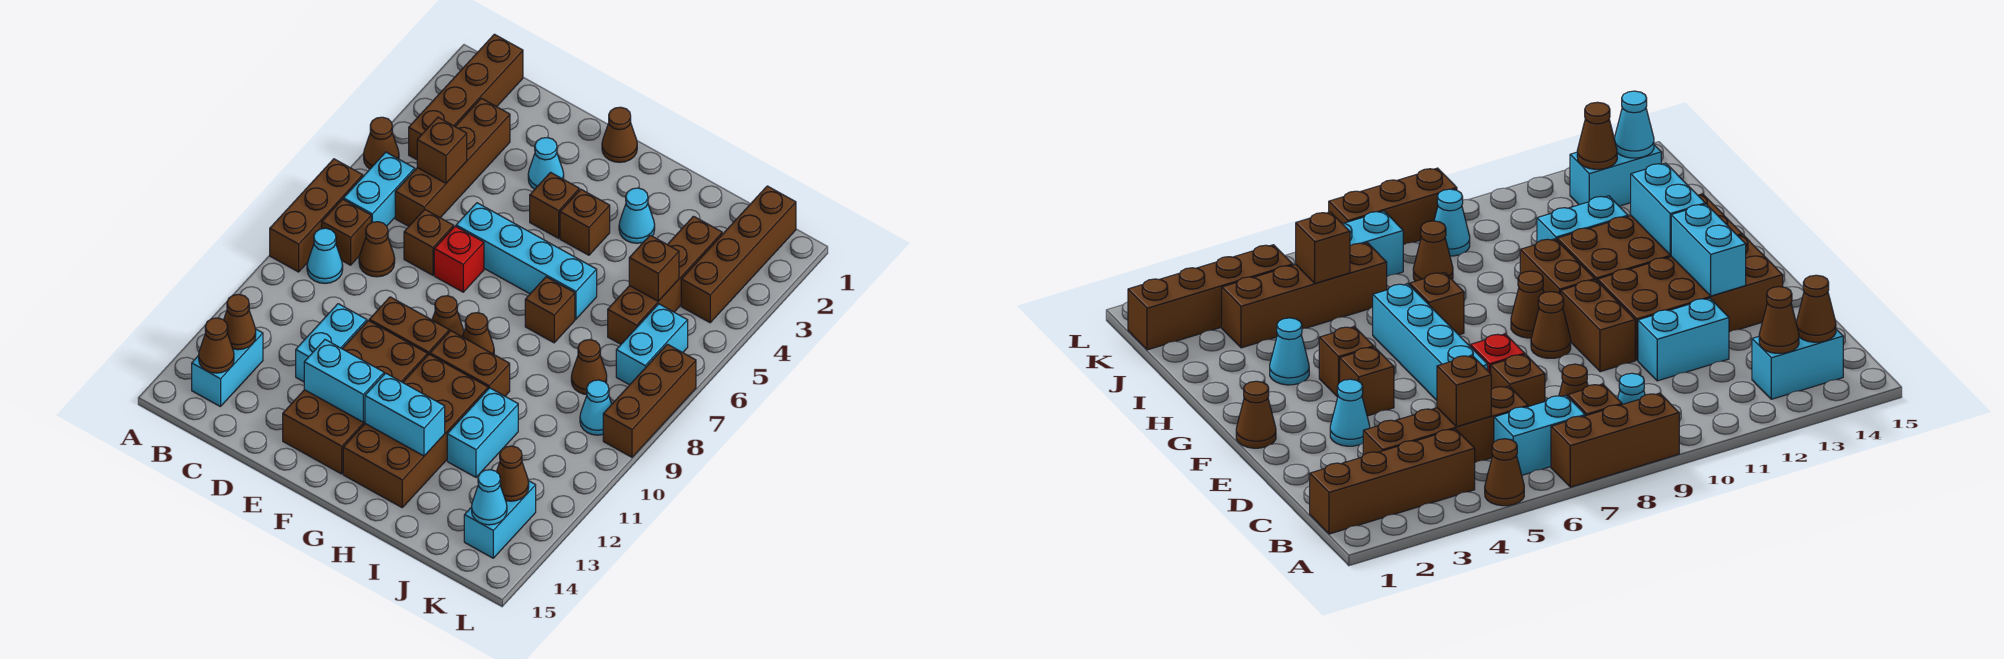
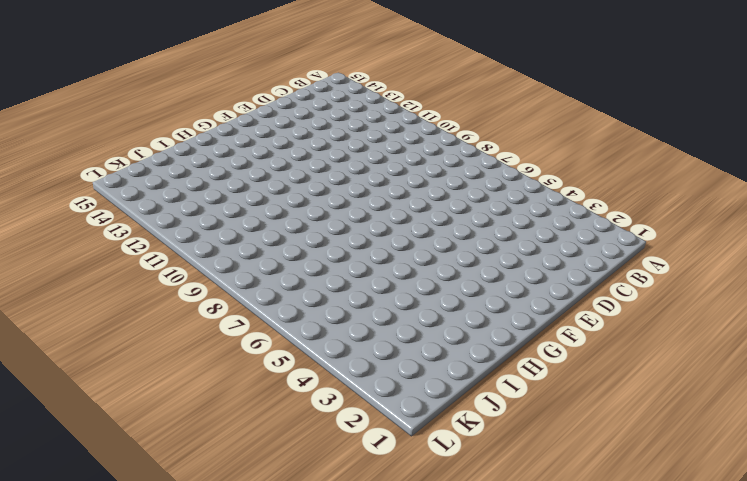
none -> brown 1x1 cone [364,117,399,169]
none -> brown 1x3 brick [270,159,363,272]
none -> brown 1x4 brick [409,34,523,160]
none -> cyan 1x2 brick [343,152,415,226]

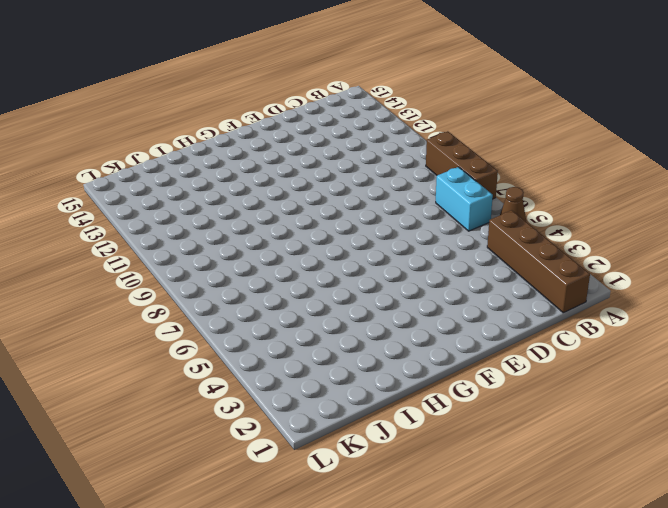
none -> brown 1x1 brick [322,199,371,265]
none -> cyan 1x1 cone [307,228,343,283]
none -> cyan 1x2 brick [192,329,263,407]
none -> brown 1x4 brick [395,98,510,226]

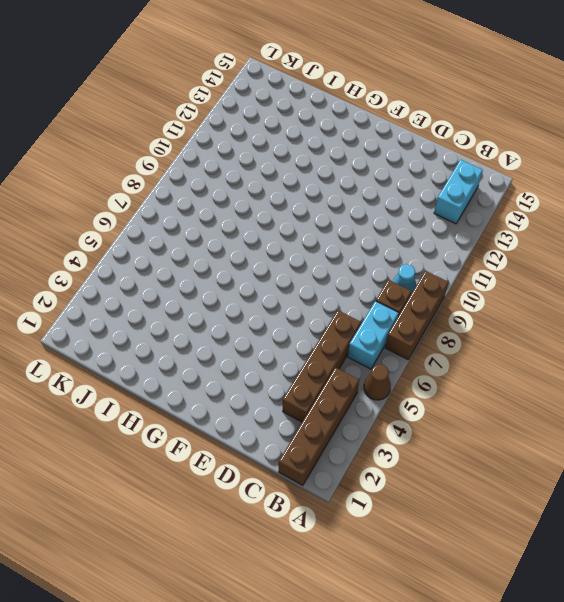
none -> brown 1x1 cone [359,222,395,277]
none -> brown 1x1 brick [404,210,454,275]
none -> cyan 1x2 brick [296,304,367,382]
none -> cyan 1x1 cone [528,138,564,189]

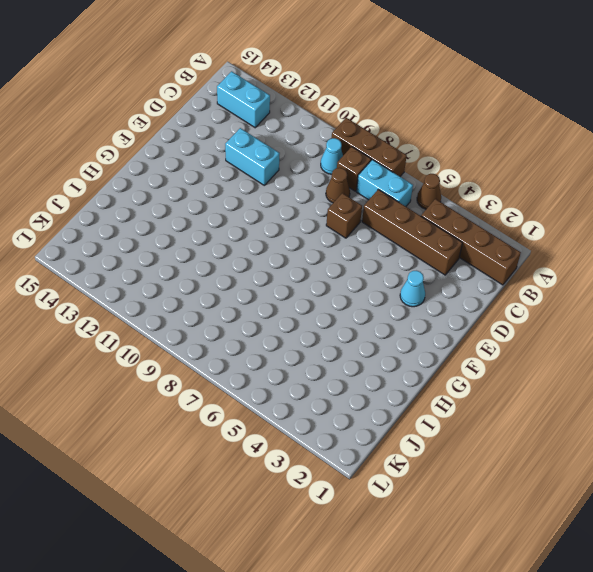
none -> cyan 1x4 brick [456,203,597,319]
none -> red 1x1 brick [434,226,484,292]
none -> brown 1x2 brick [369,297,449,356]
none -> brown 2x4 brick [283,321,427,474]

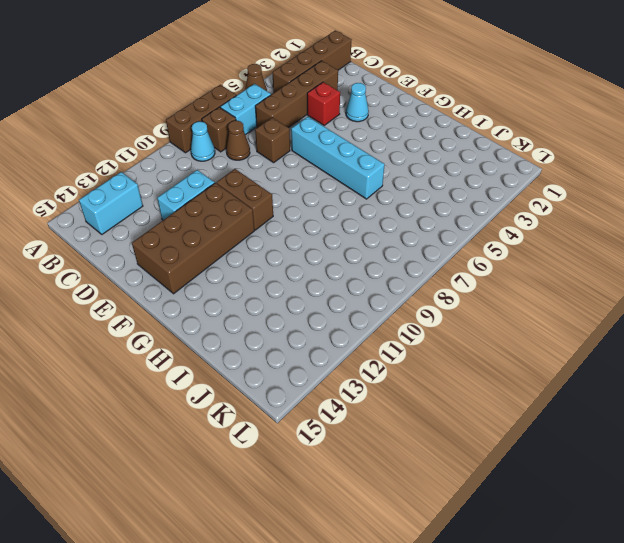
red 1x1 brick [307,82,340,125] -> red 1x1 brick moved to [434,226,484,292]
none -> brown 1x1 cone [602,107,637,162]
none -> brown 1x1 brick [530,172,579,238]
none -> brown 1x1 cone [432,296,464,337]
none -> brown 1x1 brick [560,189,610,255]

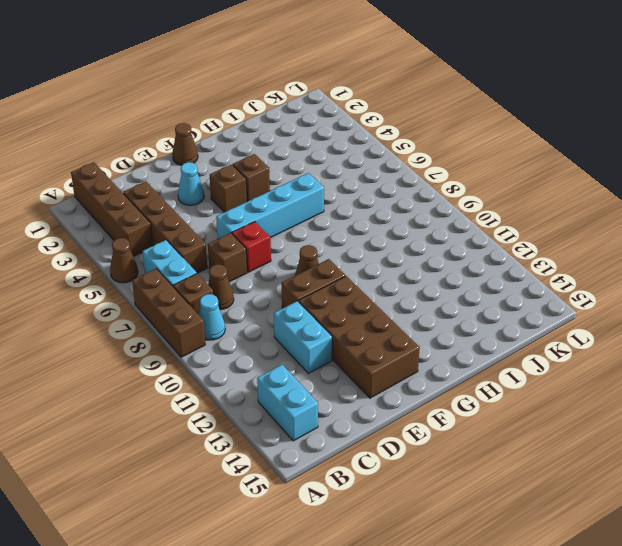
none -> brown 1x1 cone [463,313,494,354]
none -> brown 1x2 brick [430,331,510,396]
none -> brown 2x4 brick [343,354,488,507]
none -> cyan 1x1 cone [619,188,655,243]

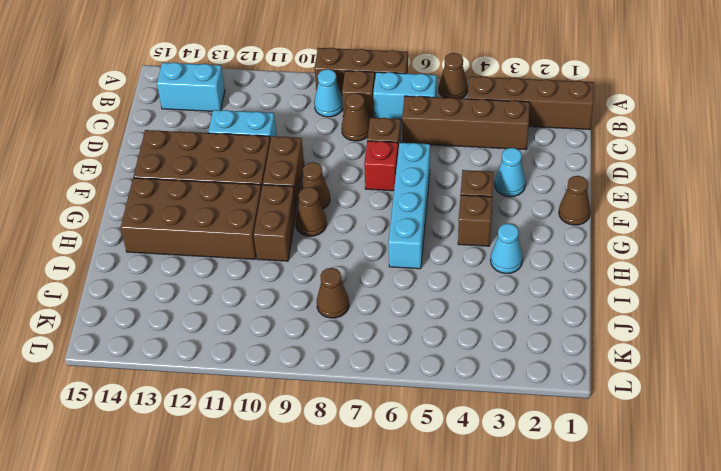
none -> brown 1x1 brick [525,277,575,343]
none -> cyan 1x2 brick [447,388,518,477]
none -> brown 1x4 brick [608,216,722,344]
none -> brown 1x4 brick [681,186,796,323]

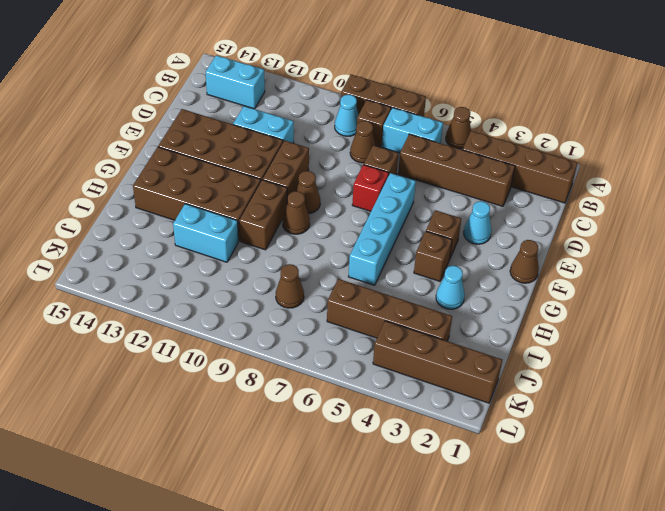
none -> brown 1x1 brick [525,277,575,343]
none -> cyan 1x2 brick [616,304,688,385]
none -> cyan 1x1 cone [580,380,612,435]
none -> cyan 1x2 brick [464,481,536,558]

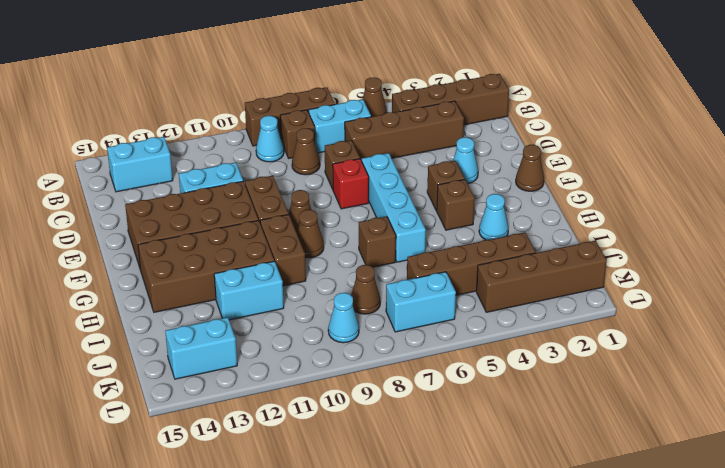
none -> brown 1x3 brick [603,344,696,457]
none -> brown 1x1 cone [224,294,256,350]
none -> brown 1x1 cone [199,318,234,373]
none -> brown 1x1 brick [417,117,467,183]

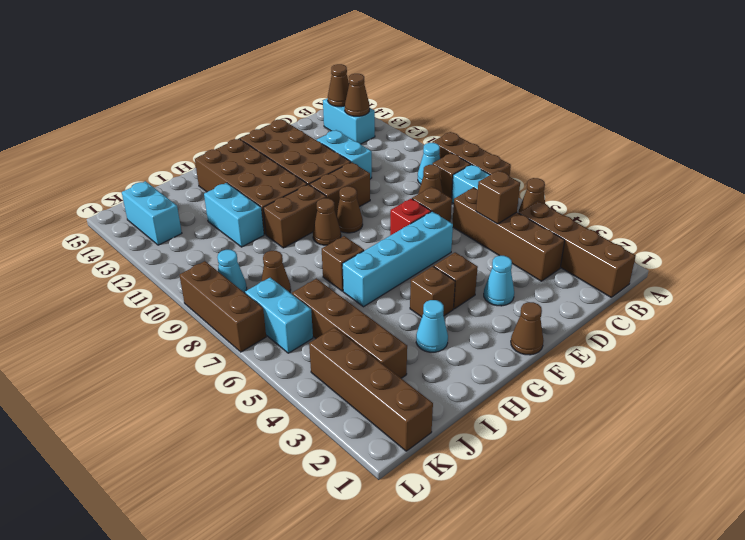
none -> cyan 1x2 brick [304,340,384,422]
none -> cyan 1x2 brick [365,373,445,456]
none -> brown 1x1 brick [629,235,679,301]
none -> brown 1x1 cone [496,446,529,501]

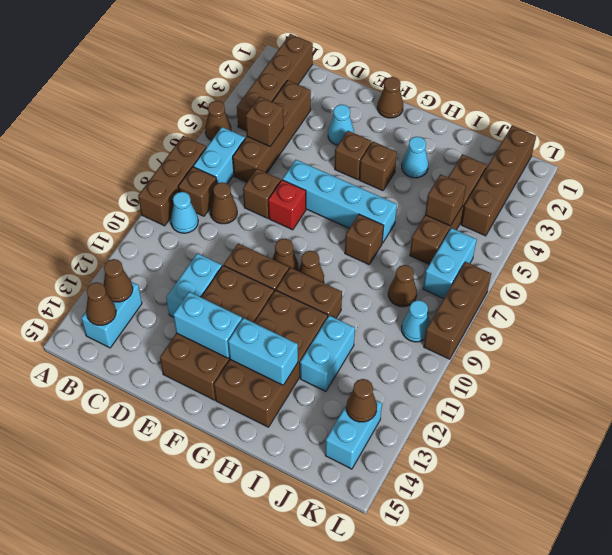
none -> cyan 1x1 cone [472,470,507,525]

